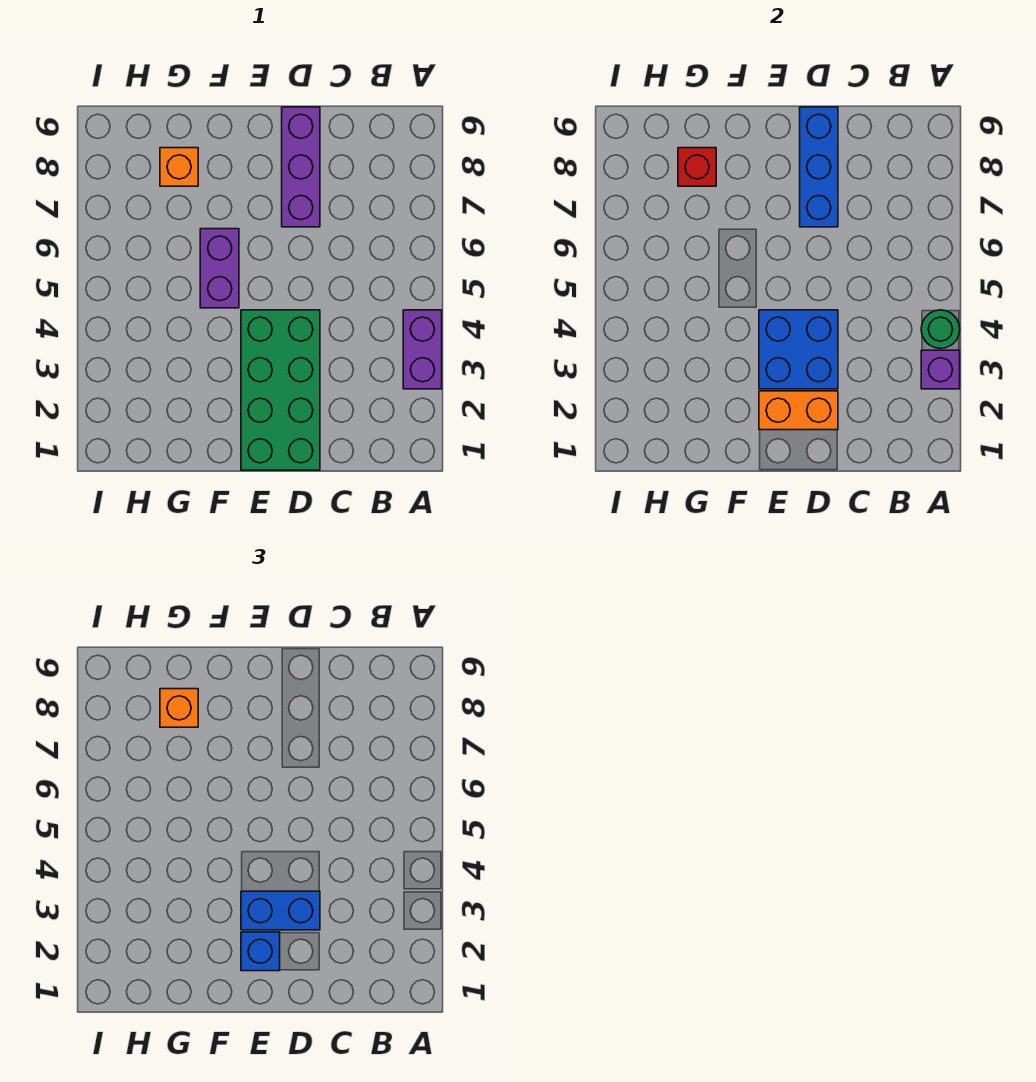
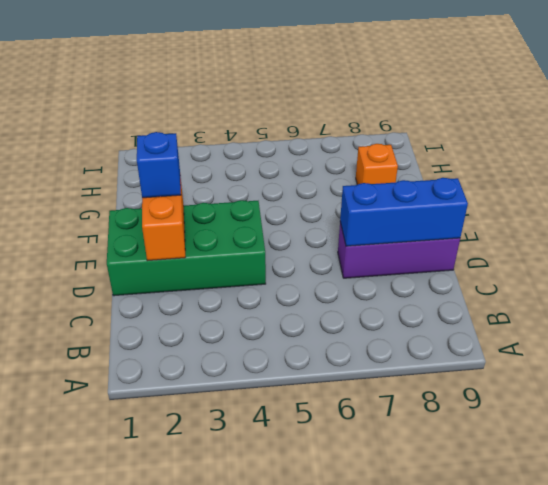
none -> purple 1x2 brick [403,310,442,389]
none -> purple 1x2 brick [200,229,239,308]
none -> purple 1x1 brick [921,350,960,389]

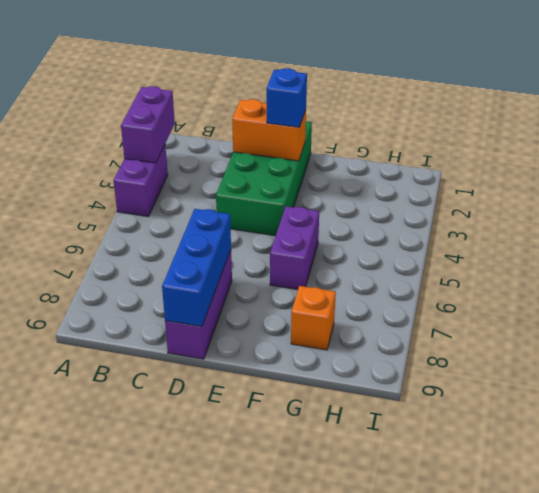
purple 1x2 brick [121,86,175,163] -> purple 1x1 brick [921,350,960,389]
none -> green 1x1 round brick [921,310,960,348]
none -> blue 2x2 brick [759,310,838,389]
none -> red 1x1 brick [678,148,716,186]

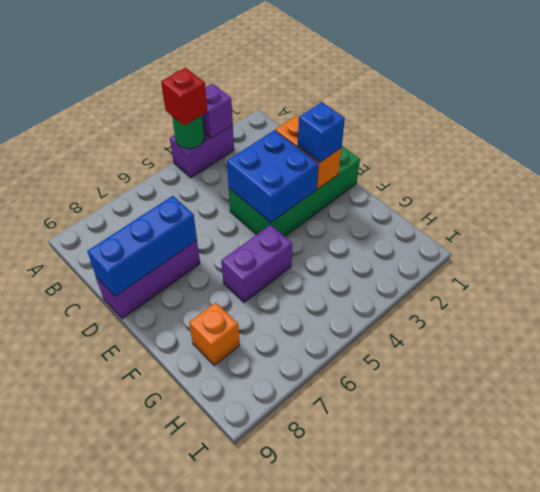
red 1x1 brick [161,68,207,126] -> red 1x1 brick moved to [678,148,716,186]
none -> blue 1x2 brick [241,891,320,930]
none -> orange 1x1 brick [160,689,198,727]

